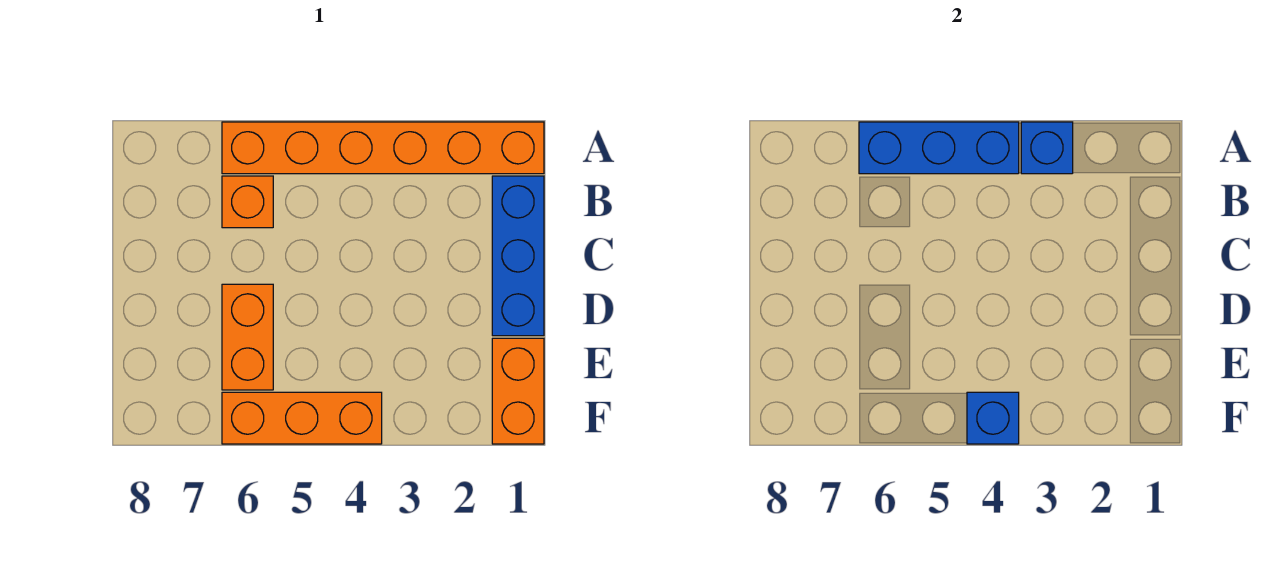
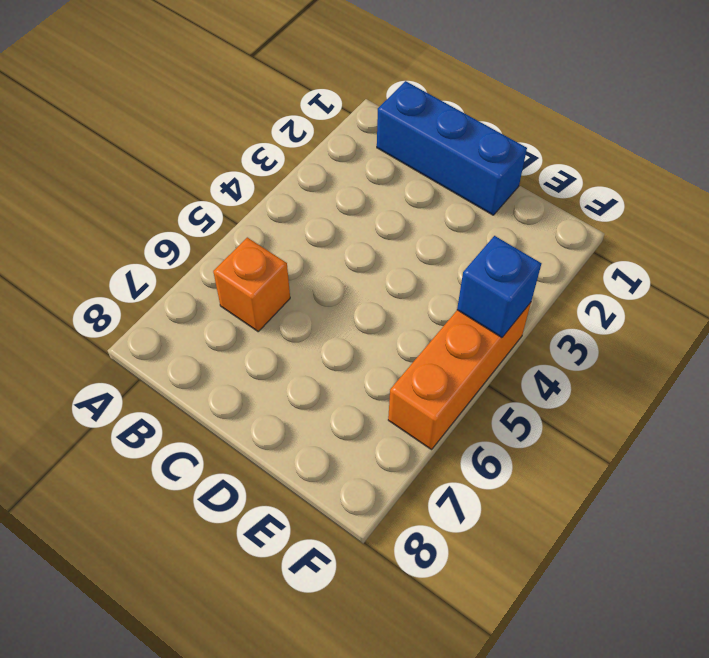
none -> orange 1x6 brick [222,122,544,174]
none -> orange 1x2 brick [222,284,273,390]

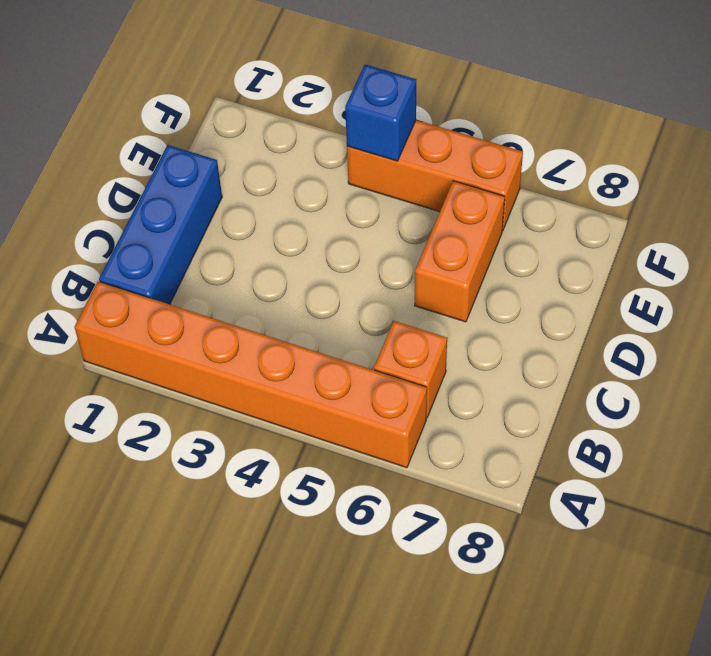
none -> orange 1x2 brick [492,338,544,444]
none -> blue 1x1 brick [1021,122,1073,174]

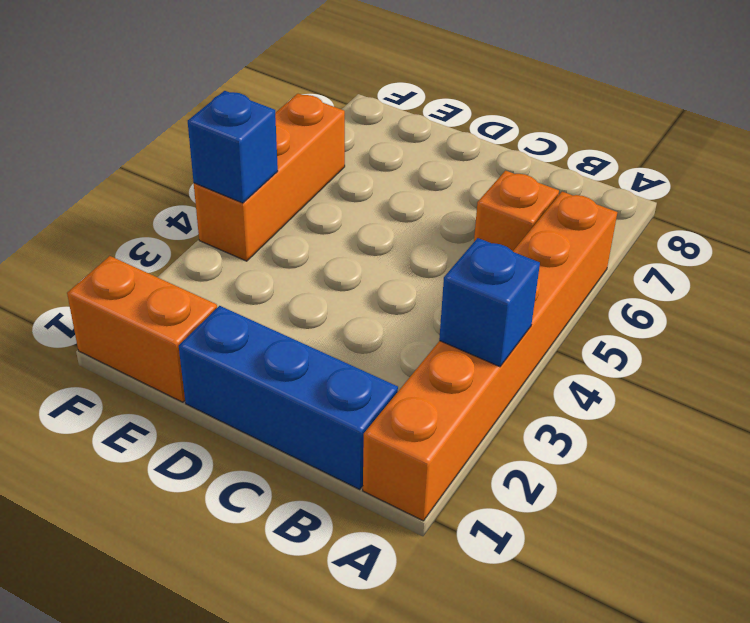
none -> orange 1x2 brick [222,284,273,390]
none -> blue 1x3 brick [859,122,1019,174]

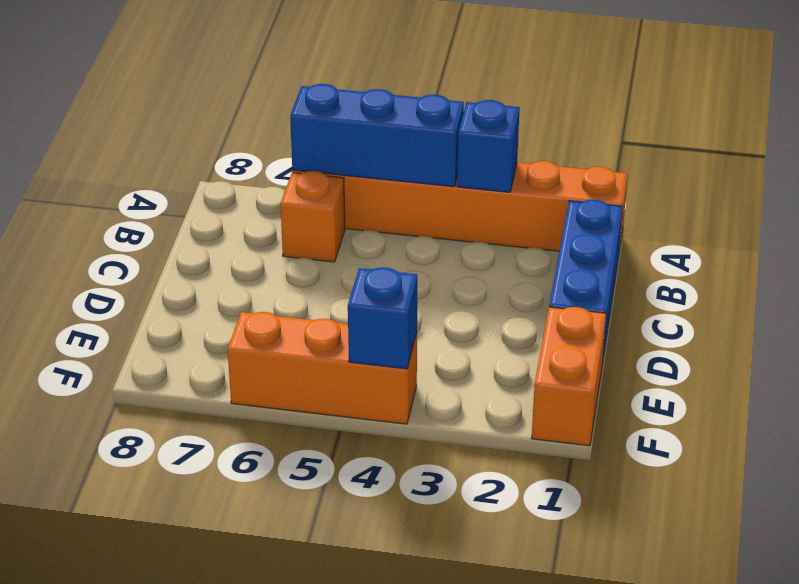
none -> orange 1x2 brick [222,284,273,390]

